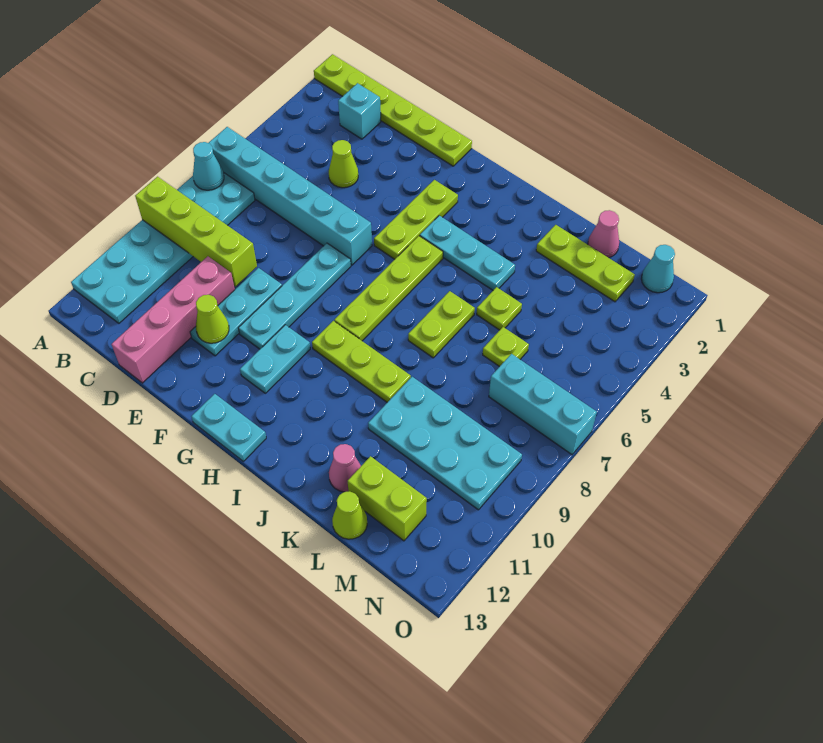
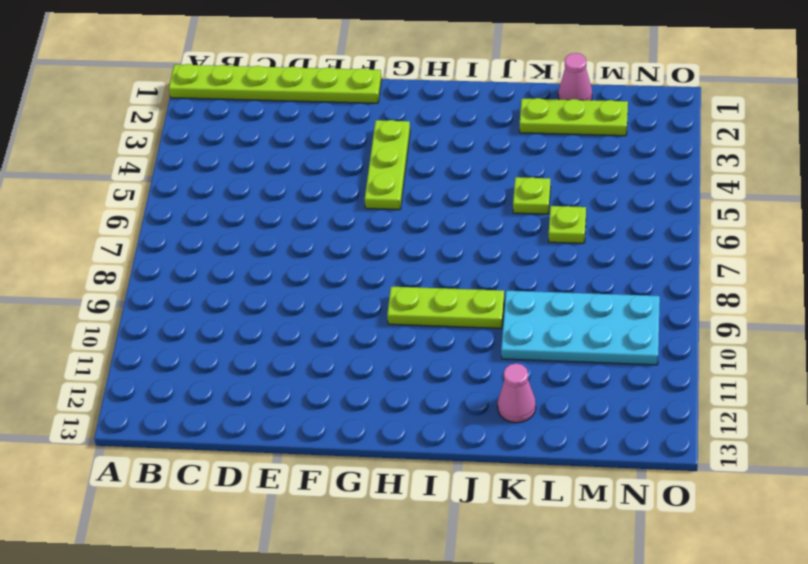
none -> cyan 1x6 brick [209,127,372,265]
none -> cyan 2x6 plate [71,172,255,323]
none -> cyan 1x1 brick [338,83,381,139]

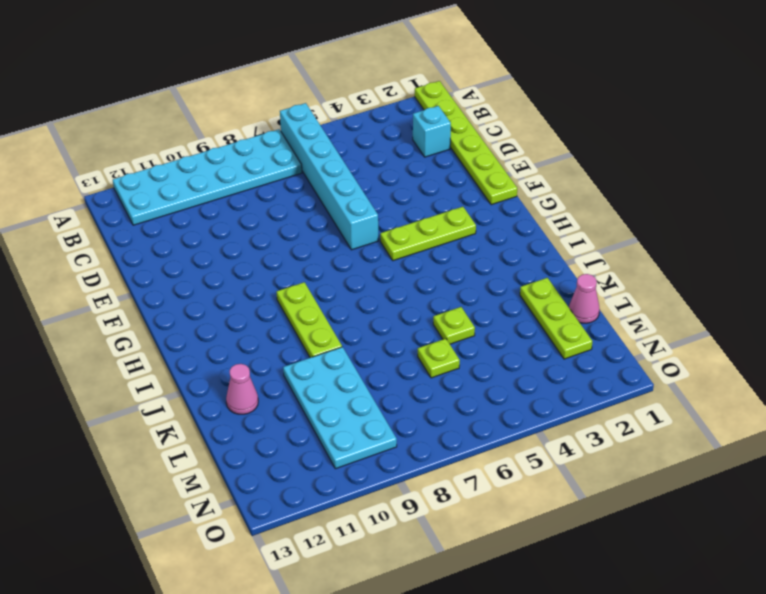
none -> lime 1x1 cone [329,140,358,188]
none -> pink 1x4 brick [112,256,235,383]
none -> cyan 1x3 plate [190,268,282,356]

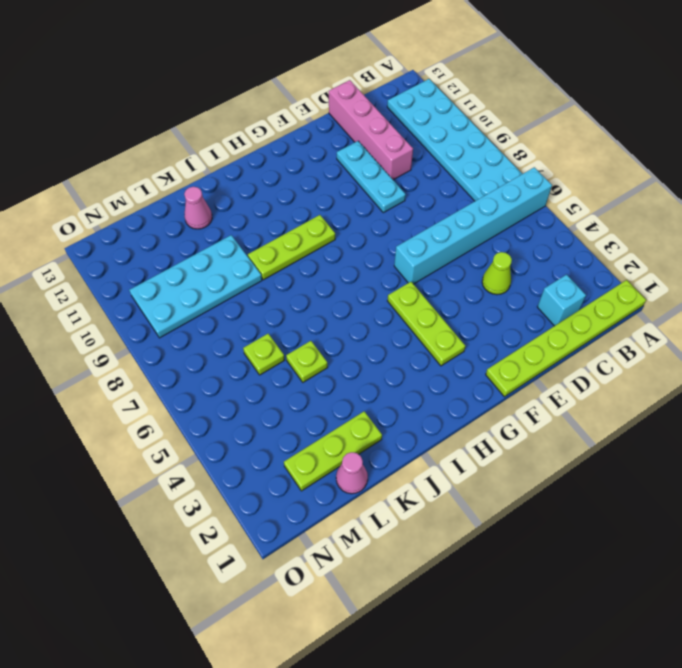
none -> cyan 1x4 plate [238,243,351,349]
none -> cyan 1x2 plate [240,325,310,393]
none -> cyan 1x2 plate [192,394,266,461]

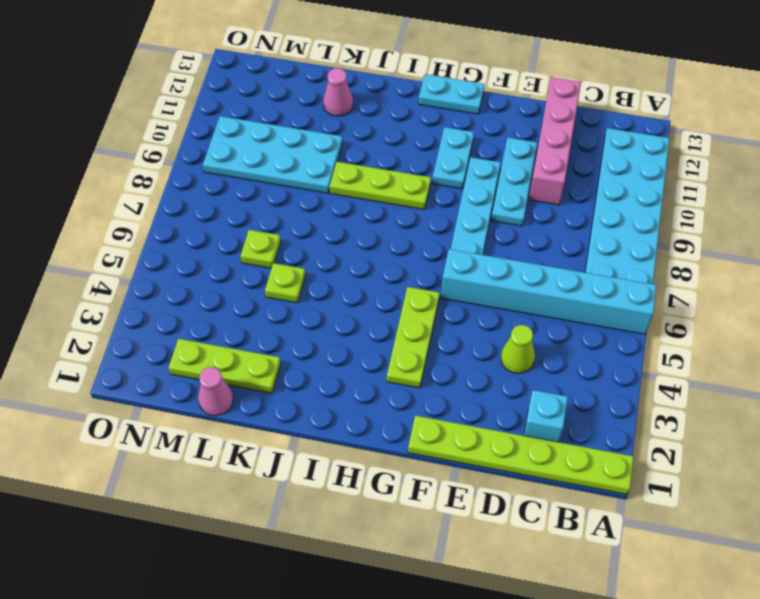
none -> cyan 1x3 plate [420,215,515,290]
none -> lime 1x4 plate [334,236,443,341]
none -> lime 1x2 plate [408,291,475,358]

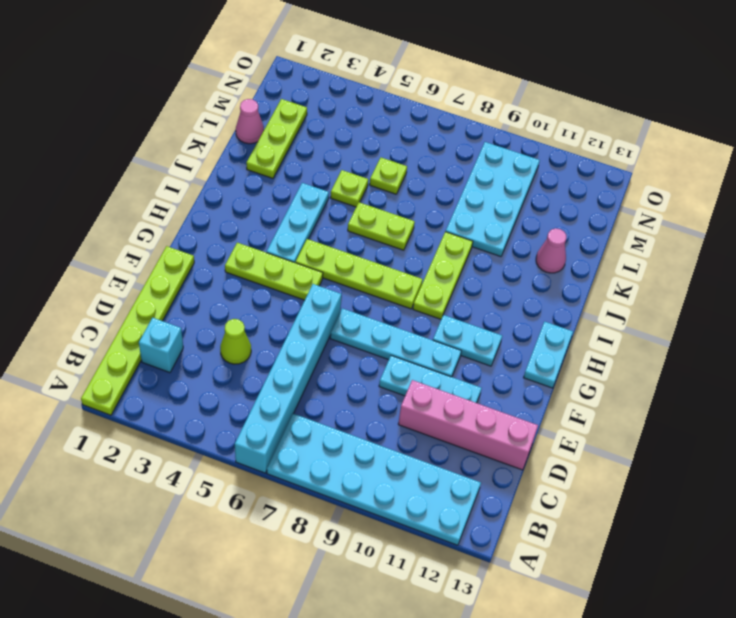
none -> lime 1x2 brick [348,456,427,541]
none -> lime 1x1 cone [332,491,367,539]
none -> cyan 1x3 brick [489,354,597,454]

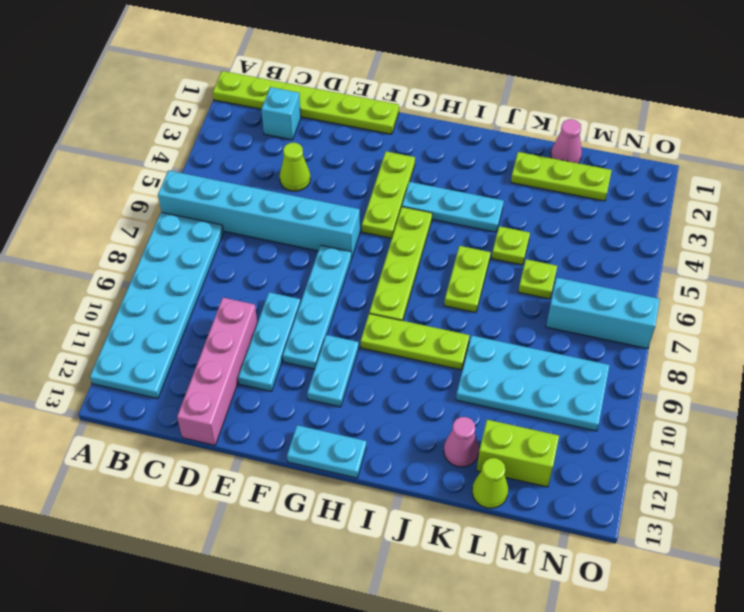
none -> cyan 1x1 cone [641,245,675,293]
none -> cyan 1x1 cone [193,142,224,190]
none -> lime 1x4 brick [135,177,257,287]

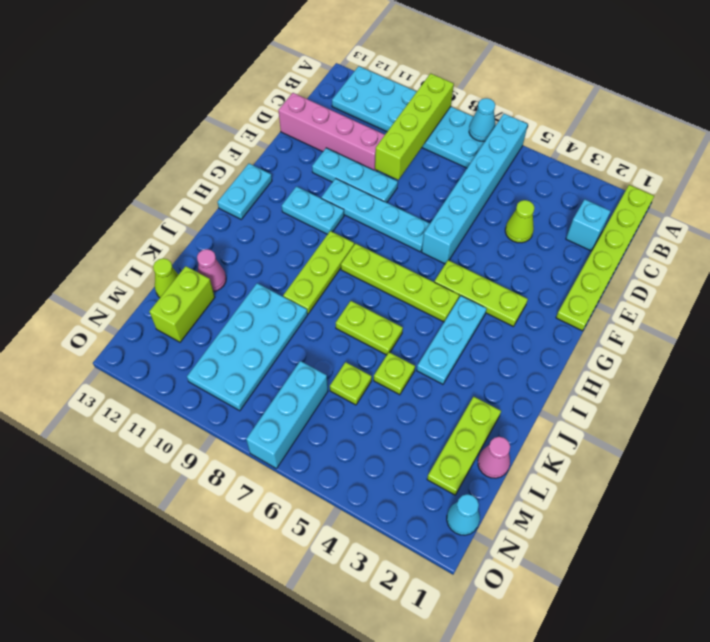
none -> lime 1x1 cone [196,295,229,343]

